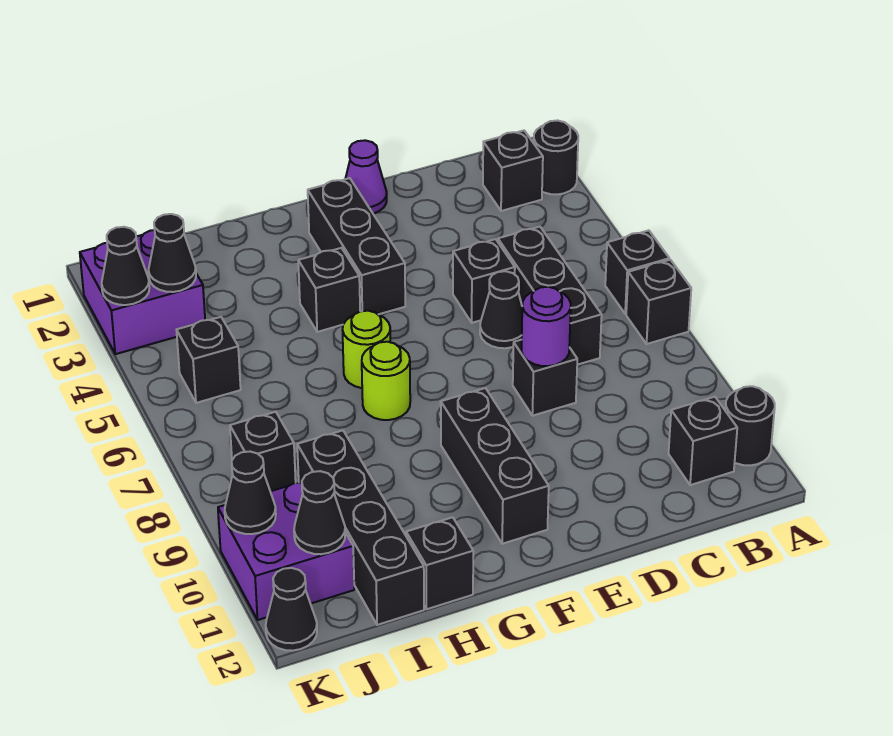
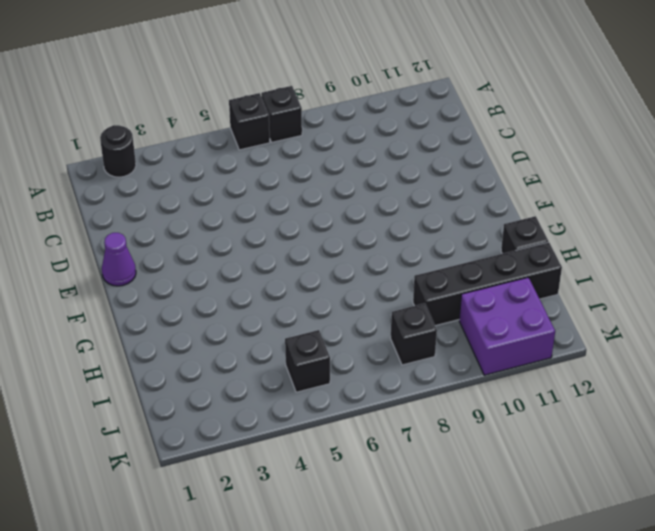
none -> black 1x1 round brick [725,386,775,465]
none -> black 1x1 brick [483,131,543,211]
none -> black 1x1 brick [669,397,737,485]

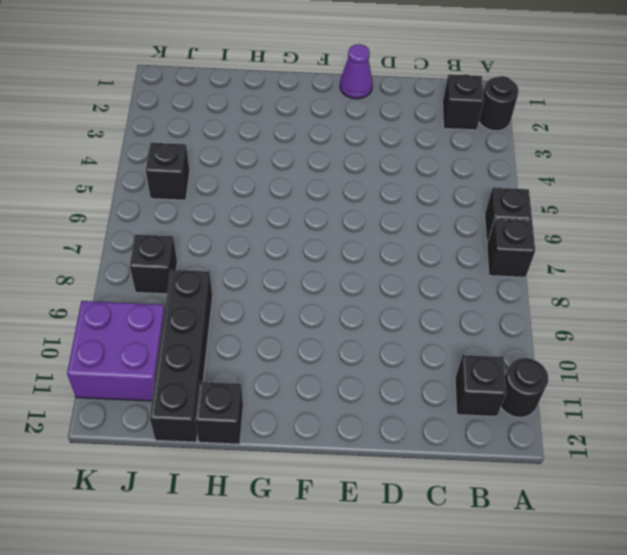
none -> black 1x3 brick [498,227,602,365]
none -> black 1x1 brick [453,239,515,323]
none -> black 1x1 cone [480,271,522,348]

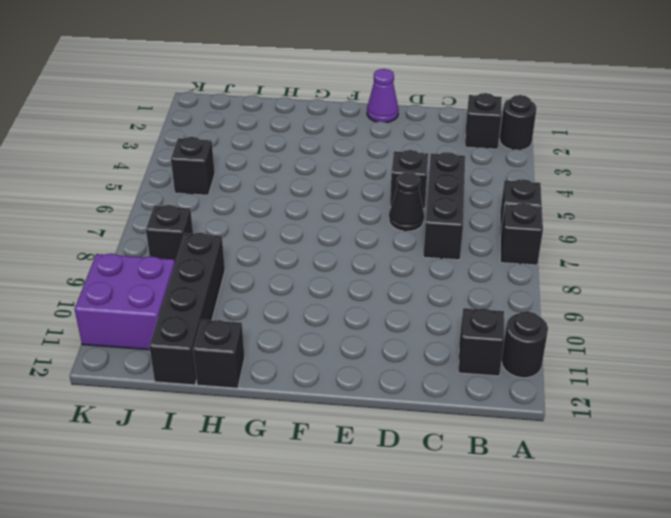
none -> black 1x1 brick [513,340,577,416]
none -> black 1x3 brick [308,178,405,315]
none -> black 1x3 brick [441,388,549,544]

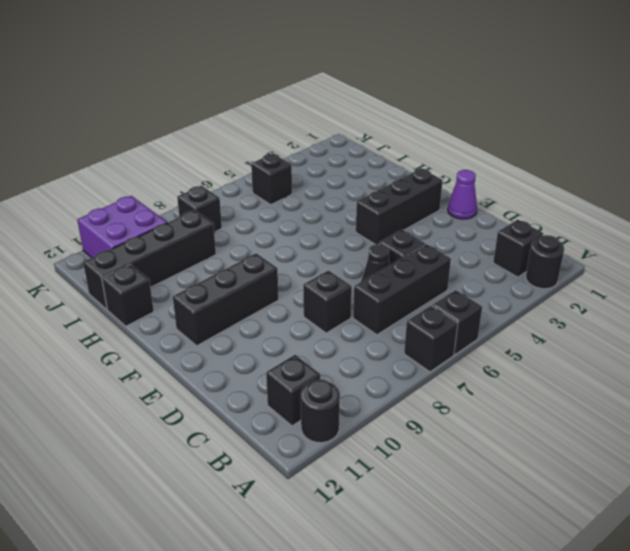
none -> black 1x1 brick [298,248,360,332]
none -> lime 1x1 round brick [343,311,390,388]
none -> lime 1x1 round brick [362,342,410,420]

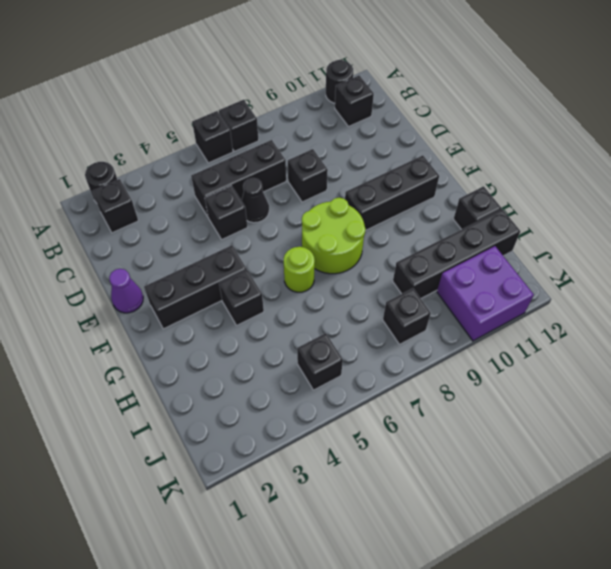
lime 2x2 round brick [302,198,365,274] -> lime 1x1 round brick [362,342,410,420]
none -> purple 2x2 brick [80,230,205,354]
none -> black 1x1 cone [266,568,317,651]
none -> purple 1x1 round brick [521,287,571,366]

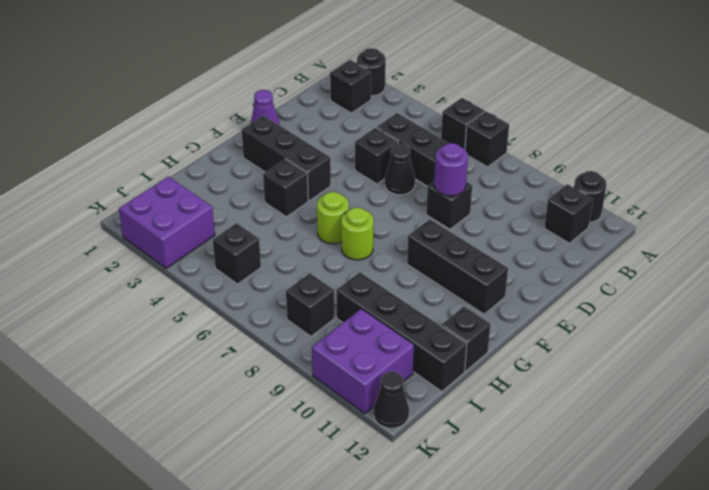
none -> black 1x1 cone [148,214,196,292]
none -> black 1x1 cone [294,471,345,554]
none -> black 1x1 cone [102,227,150,305]

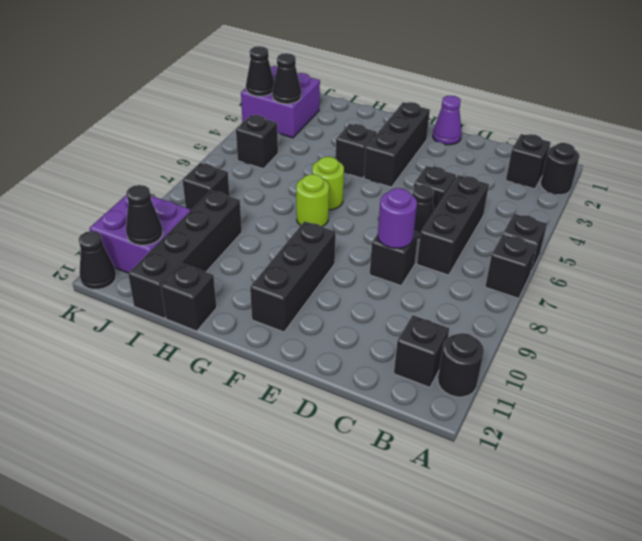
none -> black 1x1 cone [225,452,276,534]

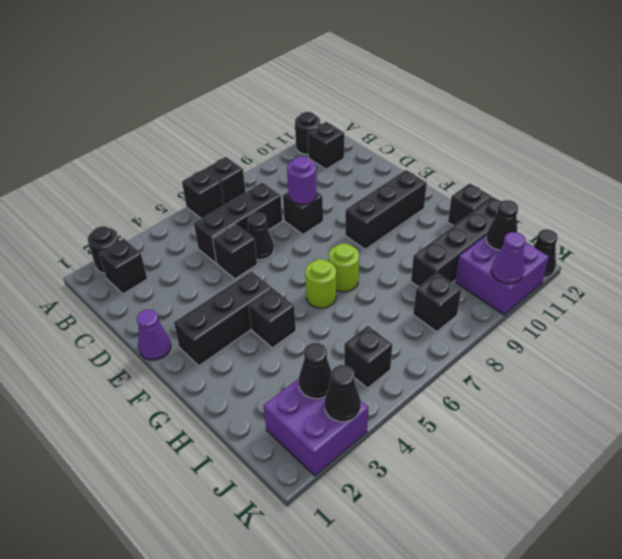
purple 1x1 cone [492,232,525,284] -> black 1x1 cone [225,452,276,534]

